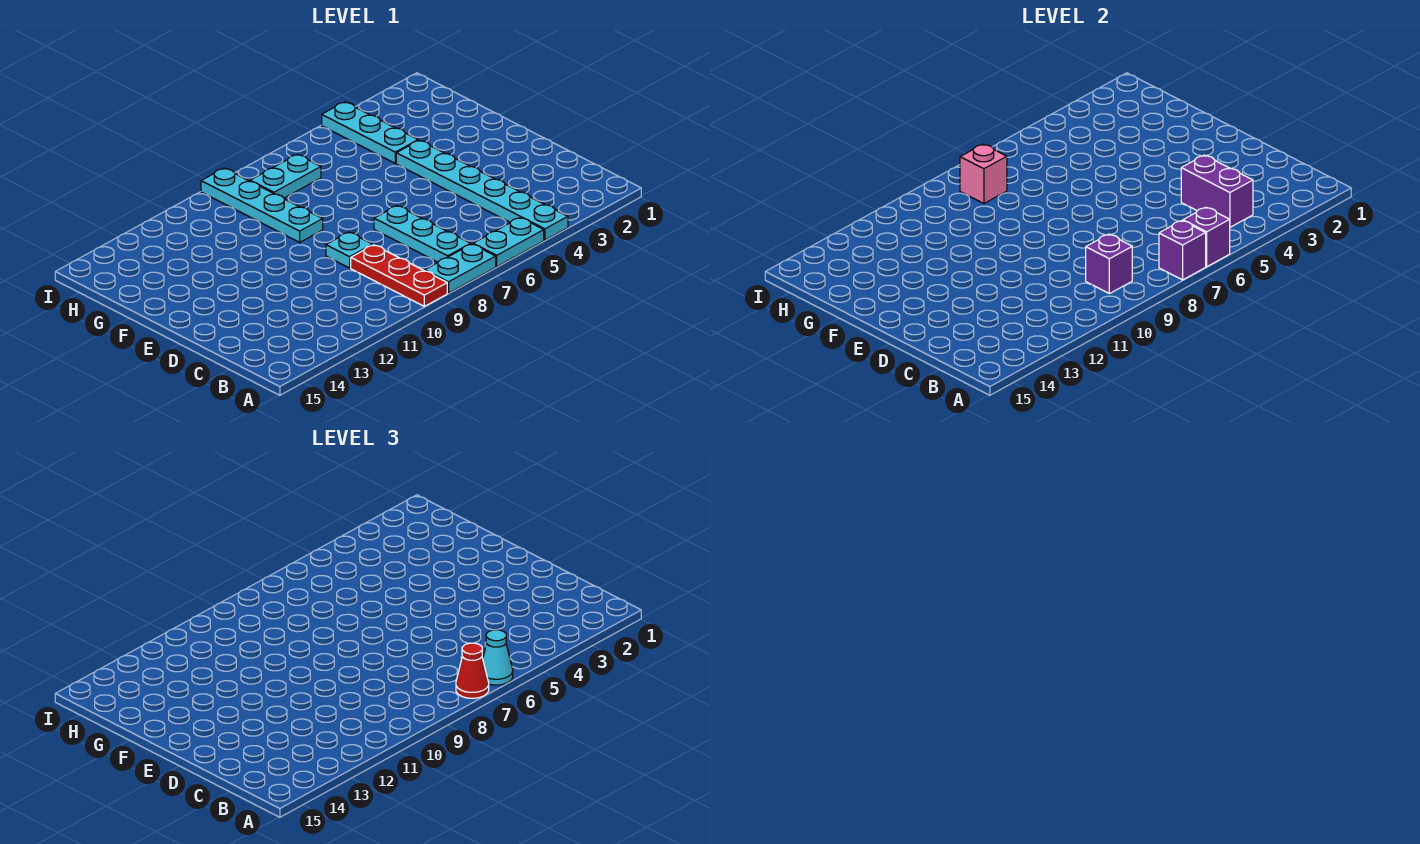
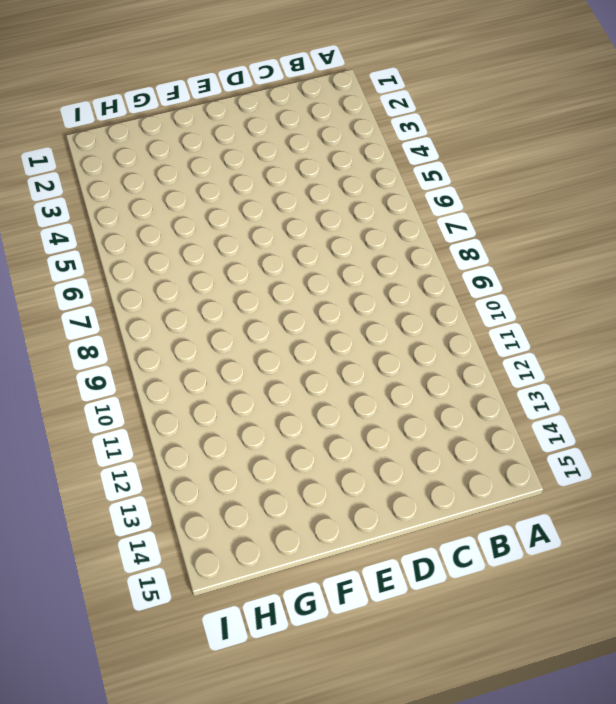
none -> cyan 1x6 plate [396,140,568,240]
none -> cyan 1x2 plate [473,218,544,267]
none -> cyan 1x2 plate [425,244,496,293]

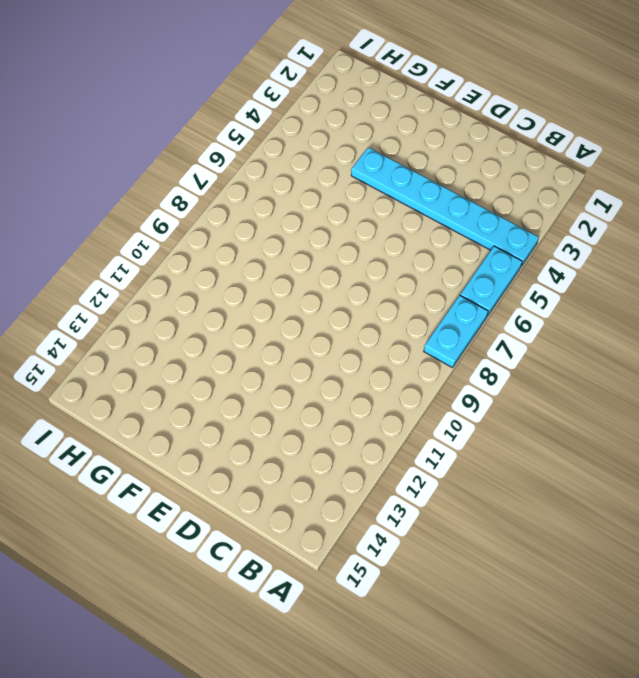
none -> red 1x3 plate [351,245,447,306]
none -> cyan 1x3 plate [374,206,471,262]
none -> cyan 1x1 plate [326,232,373,268]

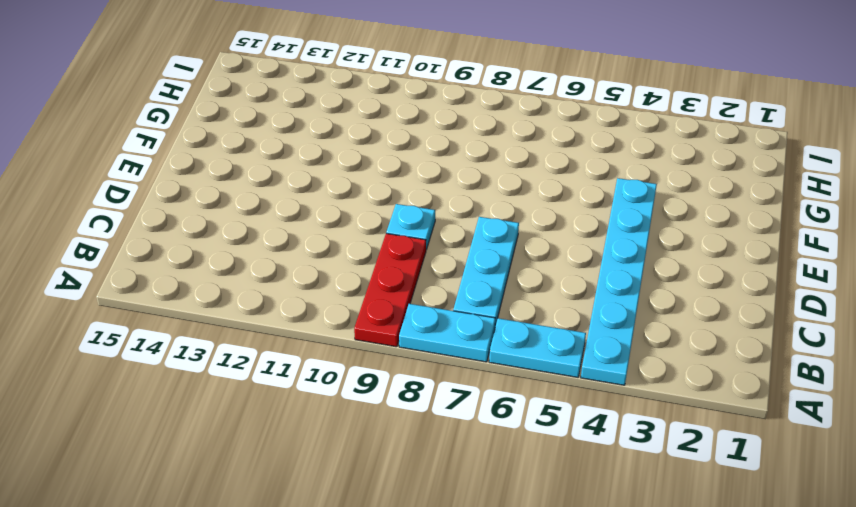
none -> cyan 1x4 plate [201,168,323,242]
none -> cyan 1x3 plate [322,102,418,163]
none -> cyan 1x2 plate [250,154,321,198]

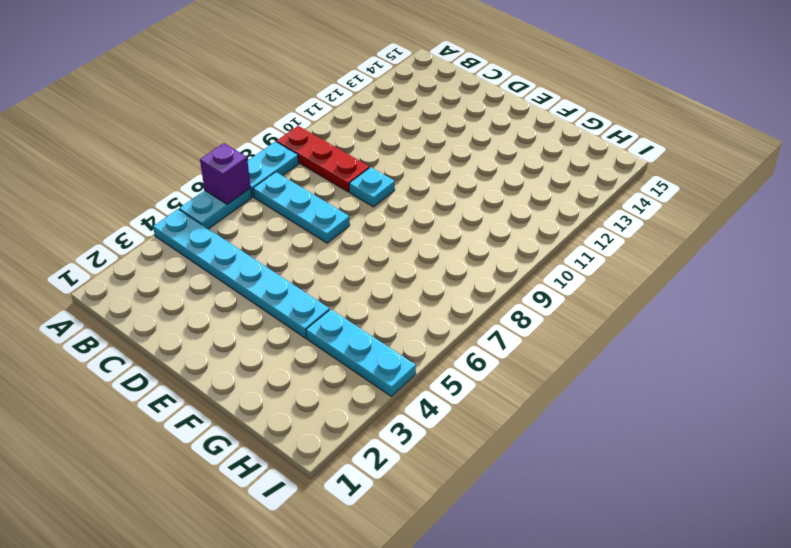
none -> cyan 1x4 plate [201,168,323,242]
none -> cyan 1x2 plate [250,154,321,198]
none -> purple 1x1 brick [1159,221,1206,280]

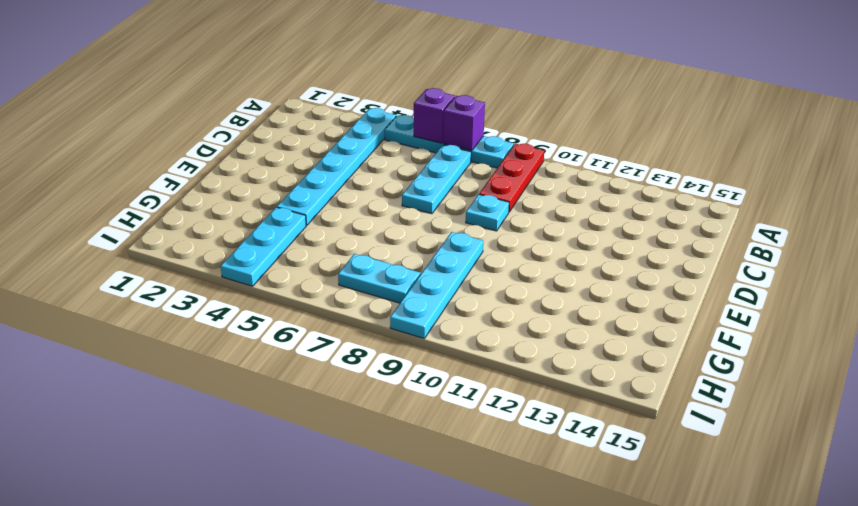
none -> purple 1x2 brick [1181,155,1253,227]
none -> purple 1x1 brick [1086,234,1132,294]
none -> pink 1x1 brick [960,144,1007,204]

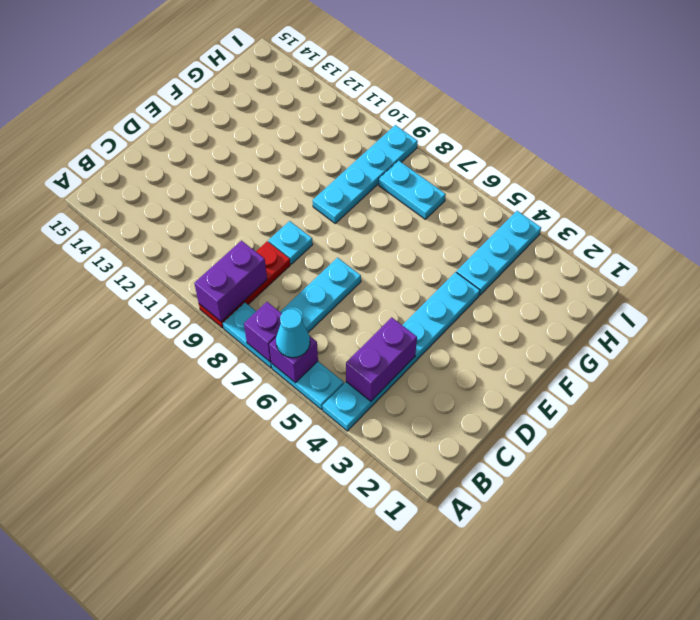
purple 1x2 brick [194,241,267,322] -> purple 1x1 brick [1086,234,1132,294]
none -> pink 1x1 brick [960,144,1007,204]
none -> red 1x1 cone [456,643,489,698]

